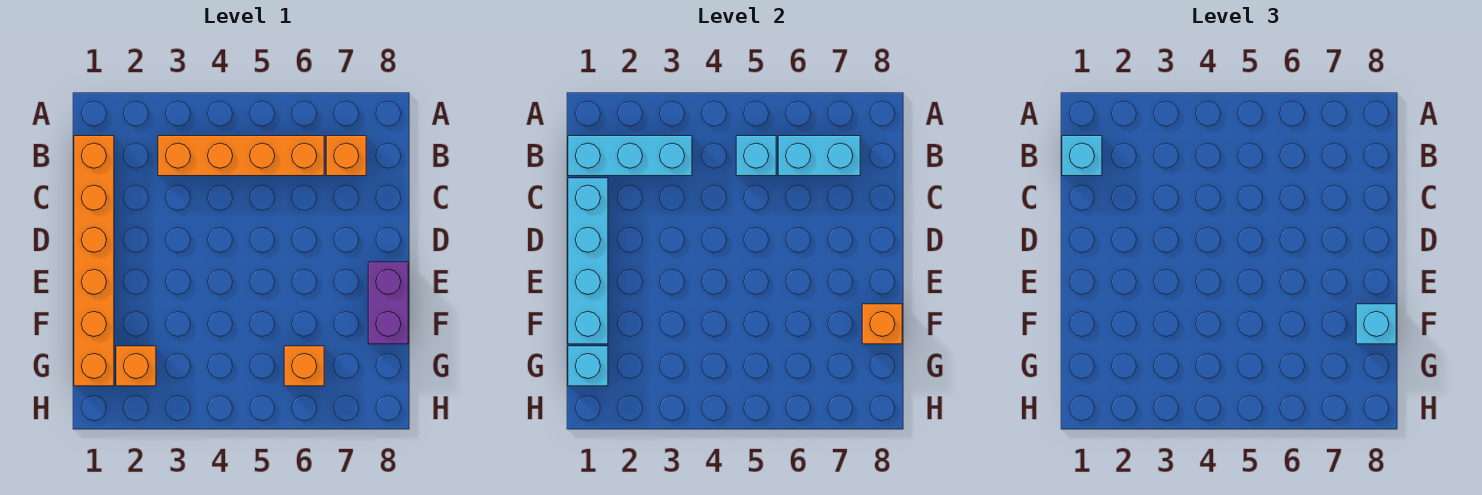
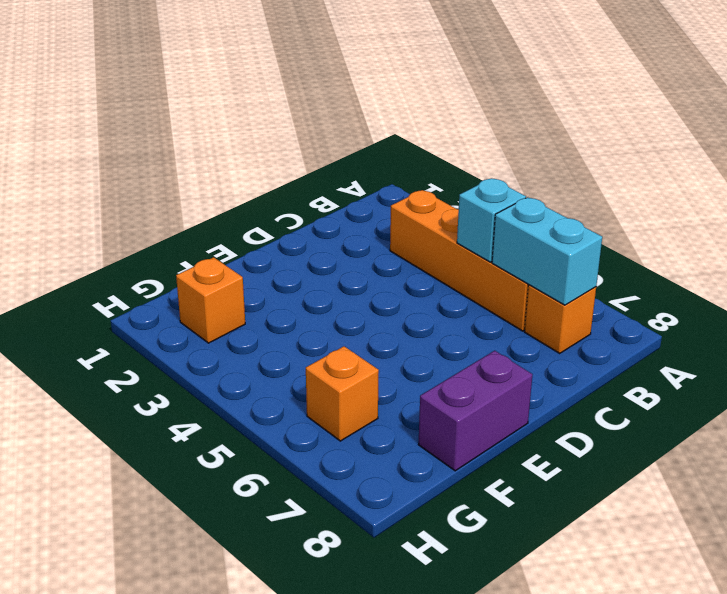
none -> orange 1x6 brick [74,136,114,386]
none -> cyan 1x3 brick [568,136,692,176]
none -> cyan 1x4 brick [568,178,608,344]

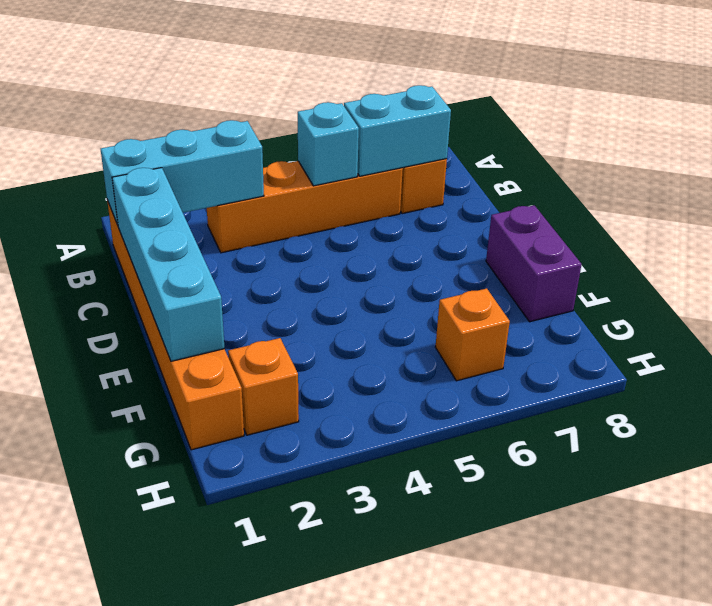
none -> orange 1x1 brick [862,304,902,344]
none -> cyan 1x1 brick [568,346,608,386]
none -> cyan 1x1 brick [1062,136,1102,176]

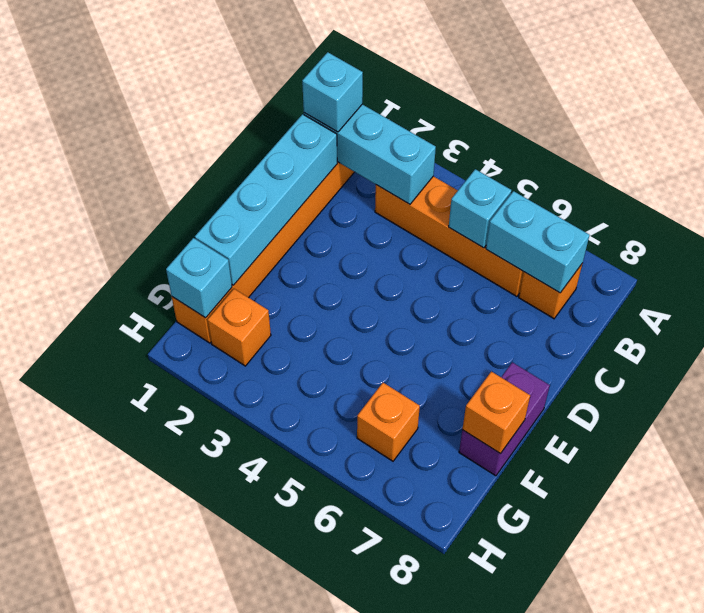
none -> cyan 1x1 brick [1356,304,1396,344]

